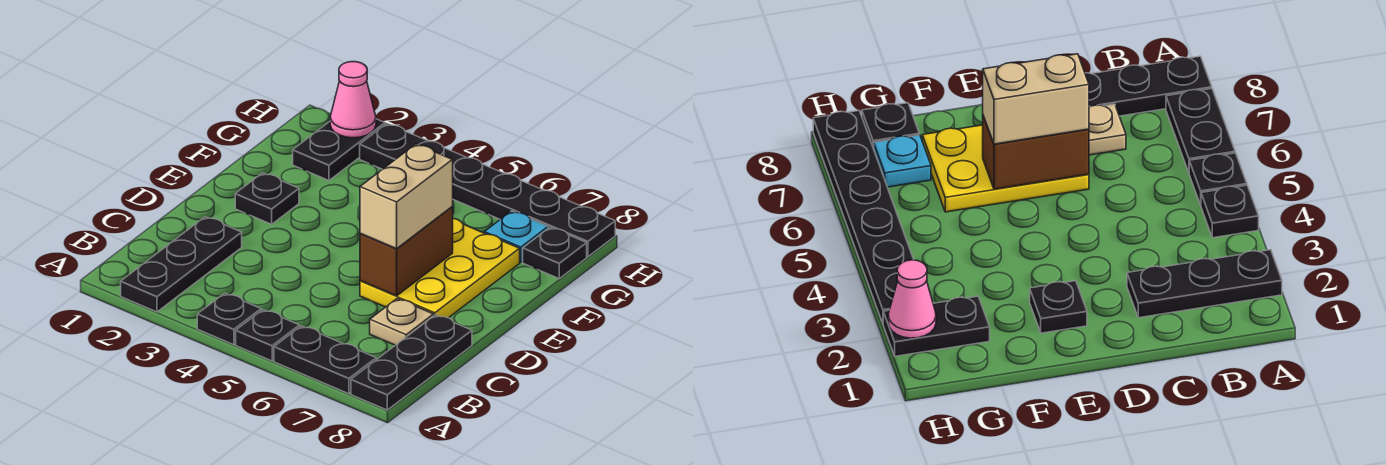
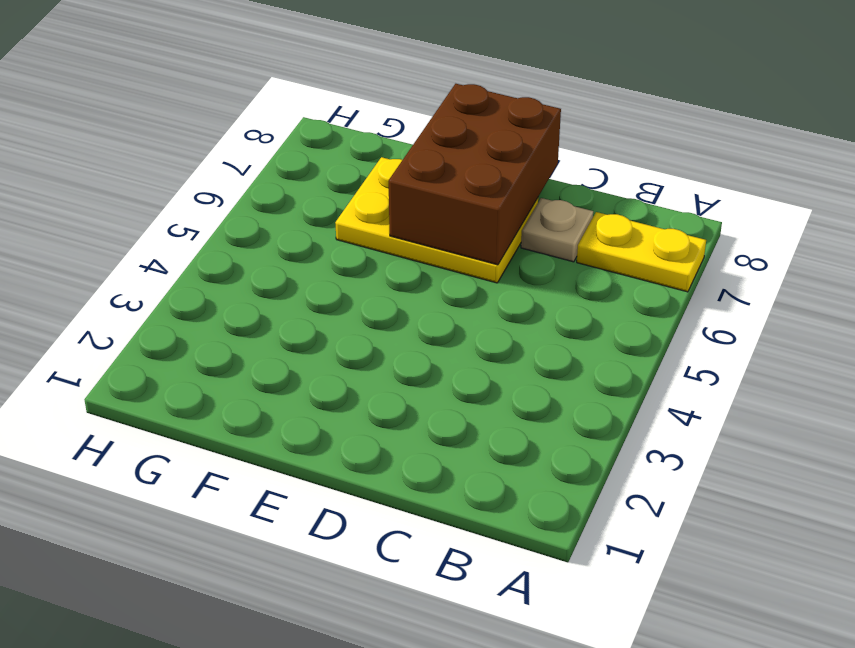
yellow 1x2 plate [577,212,706,292] -> black 1x2 plate [274,326,376,394]
brown 2x3 brick [389,84,561,265] -> brown 1x2 brick [360,207,453,296]
none -> black 1x3 plate [121,217,242,312]
none -> black 1x1 plate [197,293,261,345]
none -> black 1x1 plate [236,310,300,361]

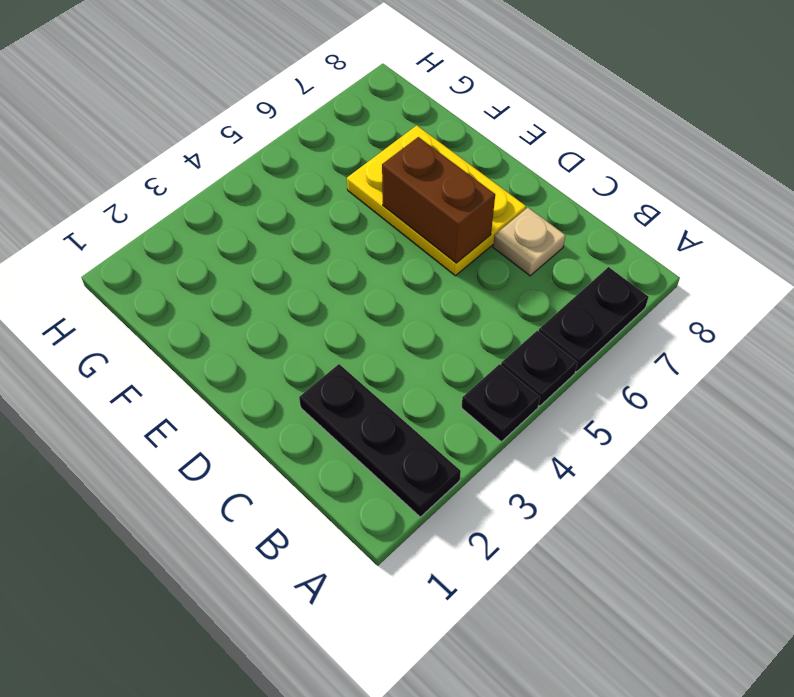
none -> black 1x3 plate [351,315,472,410]
none -> black 1x1 plate [235,173,299,224]
none -> black 1x2 plate [293,119,385,180]

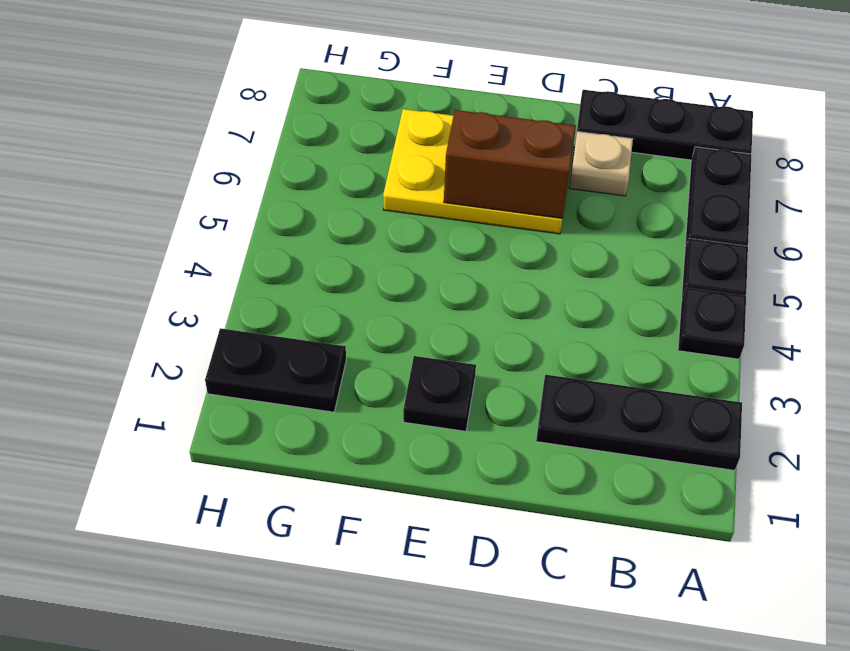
none -> cyan 1x1 plate [484,211,548,262]
none -> black 1x1 plate [523,227,587,278]
none -> black 1x6 plate [360,124,615,257]

